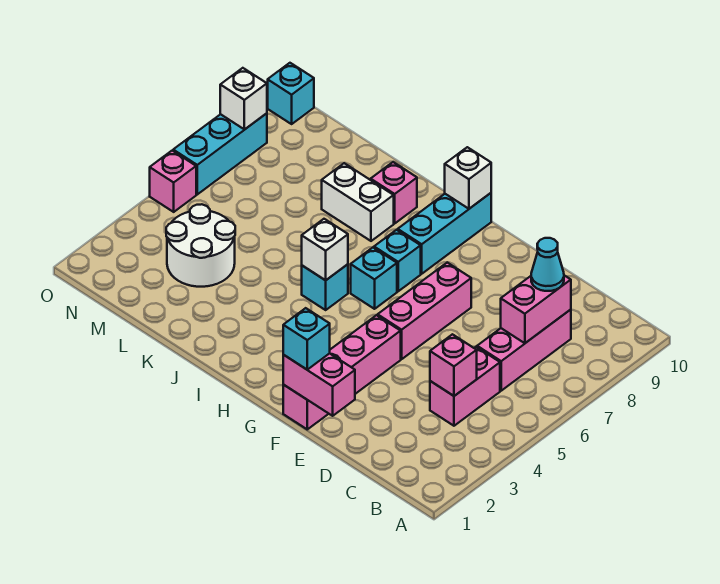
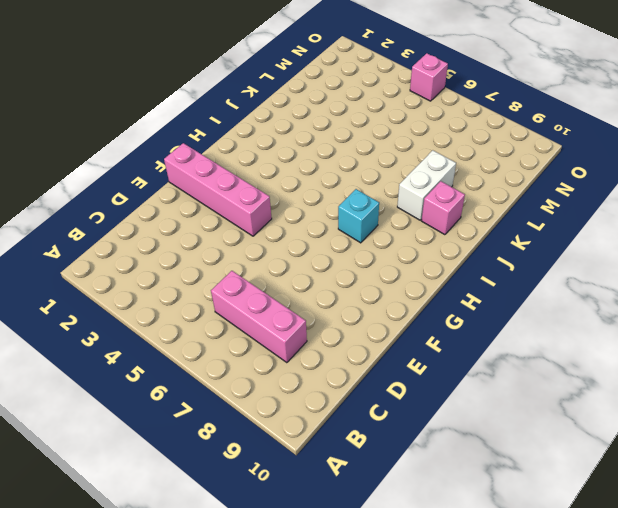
none -> pink 1x2 brick [430,347,500,426]
none -> pink 1x3 brick [378,262,471,359]
none -> cyan 1x1 brick [351,248,397,309]

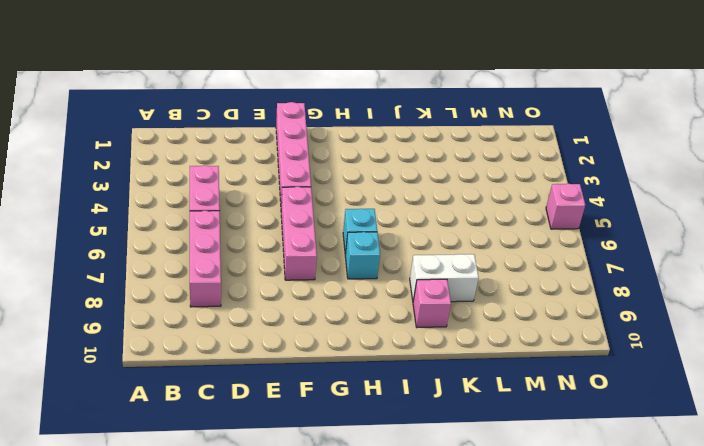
none -> cyan 1x3 brick [398,193,491,274]
none -> cyan 1x1 brick [302,264,348,310]
none -> white 2x2 round brick [166,204,235,287]

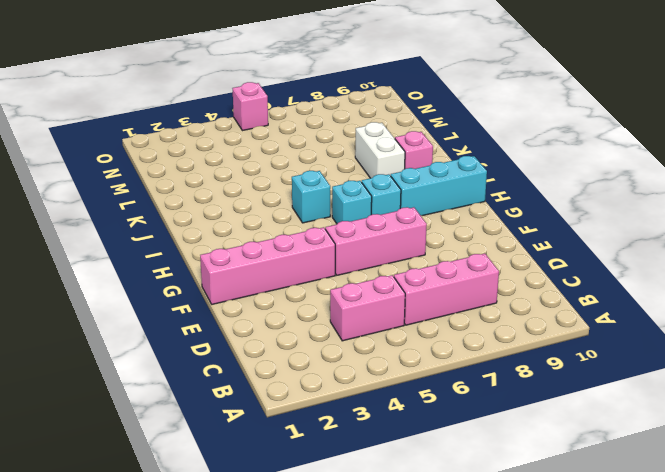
none -> white 2x2 round brick [166,204,235,287]
none -> cyan 1x3 brick [173,113,267,194]
none -> cyan 1x1 brick [268,63,314,124]

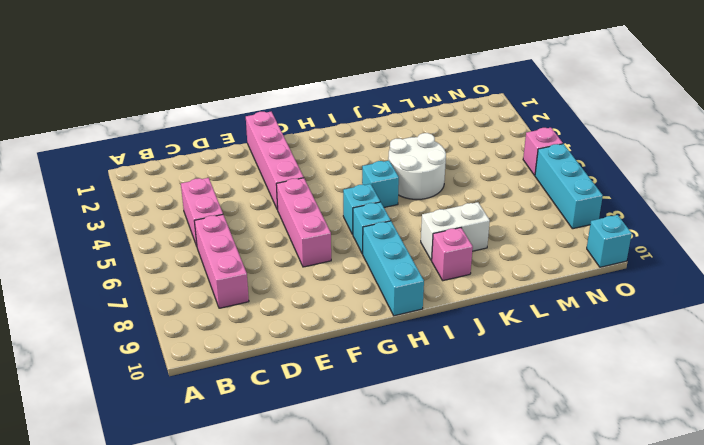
white 2x2 round brick [388,133,446,199] -> white 2x2 round brick moved to [166,204,235,287]
none -> pink 1x1 brick [430,334,477,396]
none -> pink 1x2 brick [501,275,571,343]
none -> pink 1x2 brick [283,353,355,416]

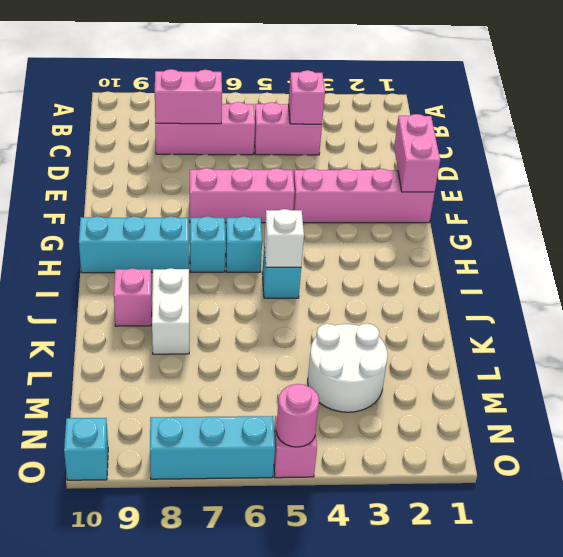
pink 1x1 round brick [276,384,319,447] -> none
none -> white 1x1 brick [445,147,491,209]
none -> white 1x1 brick [220,68,267,129]
none -> cyan 1x1 cone [531,238,564,291]

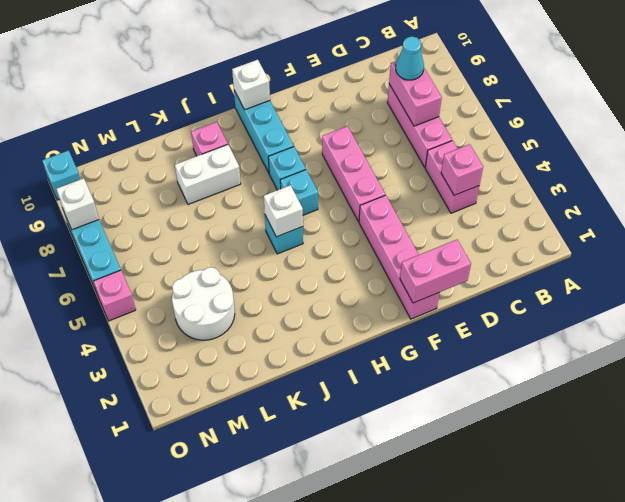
none -> cyan 1x1 brick [283,308,330,370]

